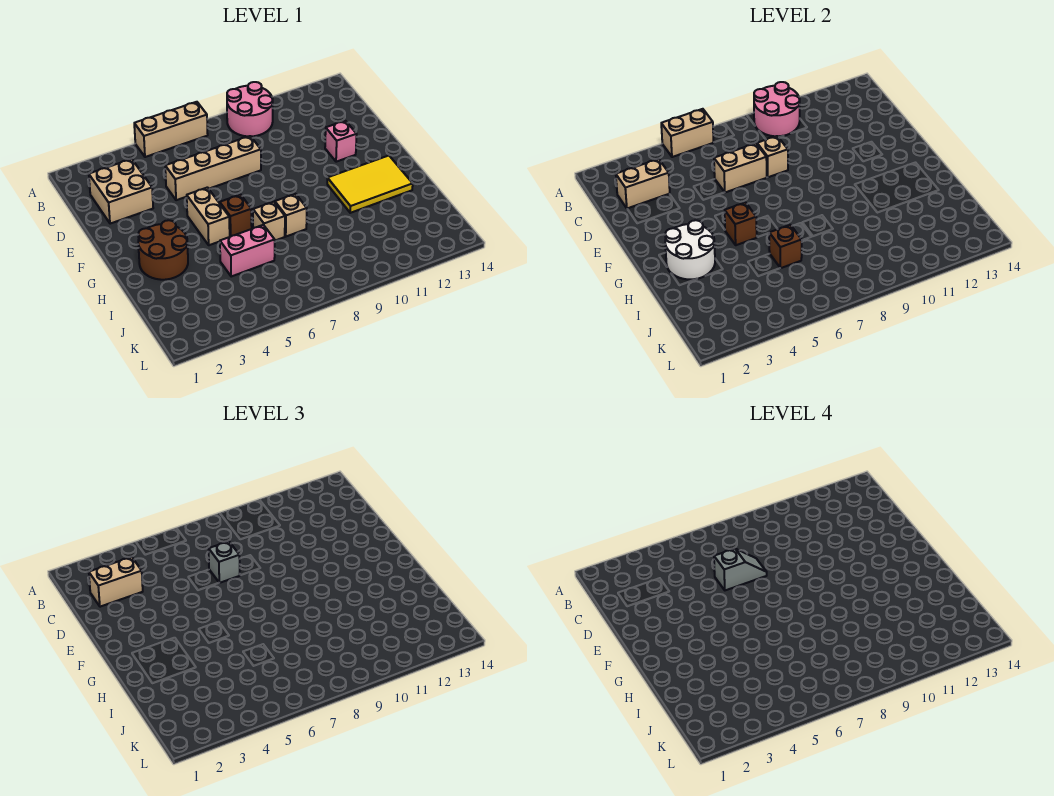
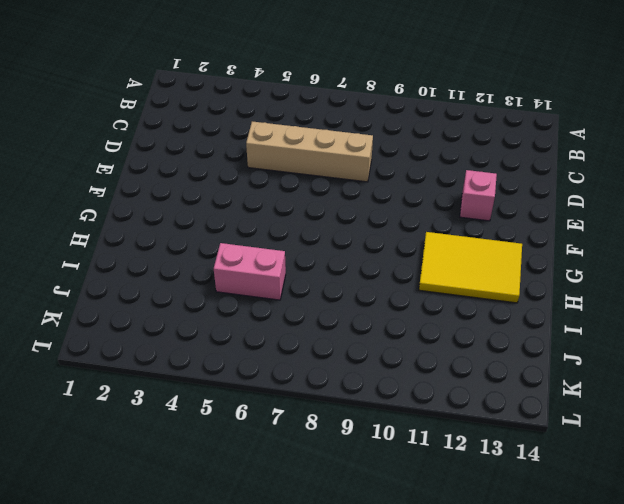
none -> tan 1x3 brick [134,102,208,157]
none -> pink 2x2 round brick [227,82,273,136]
none -> tan 2x2 brick [89,159,153,224]

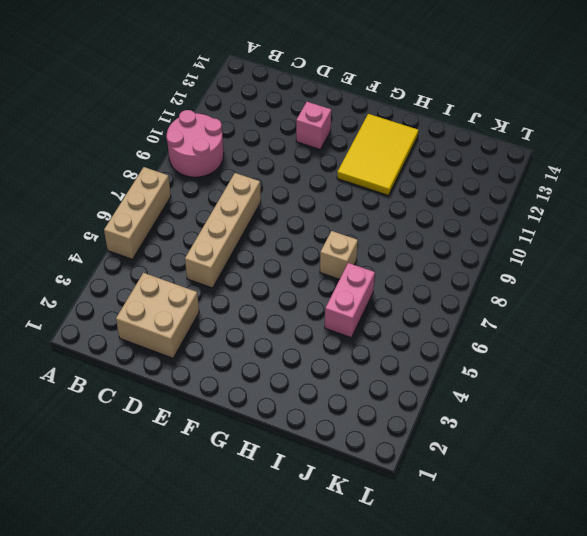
none -> tan 1x2 brick [187,187,230,245]
none -> brown 2x2 round brick [138,220,188,280]
none -> brown 1x1 brick [220,195,252,237]

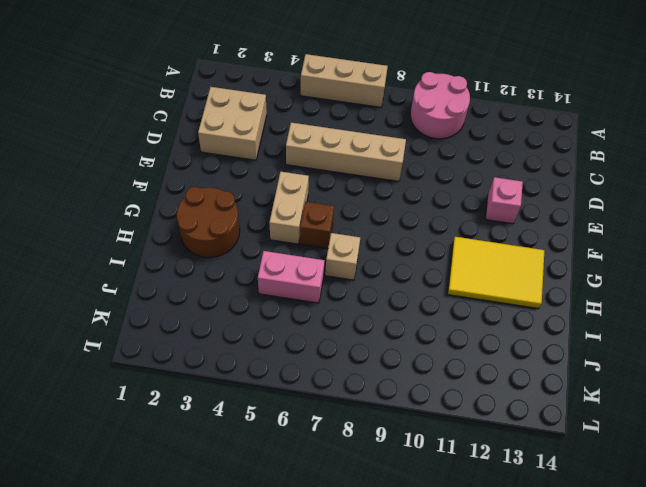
none -> tan 1x1 brick [275,194,307,236]
none -> tan 1x2 brick [661,109,714,157]
none -> pink 2x2 round brick [754,82,800,136]

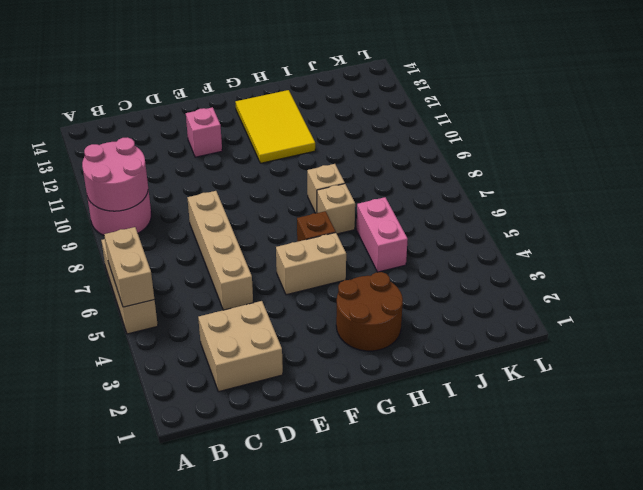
none -> tan 1x2 brick [616,159,670,208]
none -> tan 1x2 brick [714,143,767,192]
none -> tan 1x1 brick [757,136,788,177]

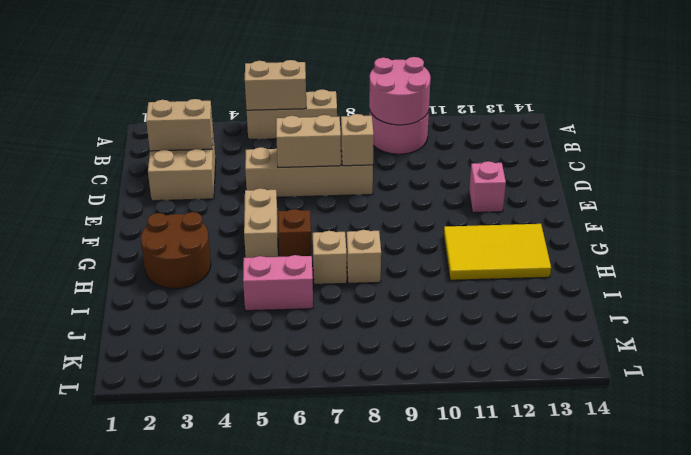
none -> white 2x2 round brick [665,220,715,279]
none -> brown 1x1 brick [724,202,757,245]
none -> brown 1x1 brick [769,225,802,268]

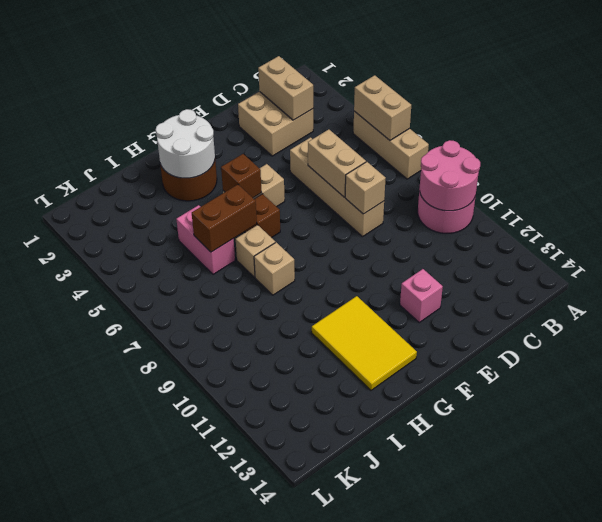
brown 1x2 brick [192,185,257,252] -> brown 1x1 brick [769,225,802,268]
none -> tan 1x2 brick [89,557,143,607]
none -> grey 1x1 brick [209,541,240,583]
none -> grey 1x2 slope [714,549,767,590]

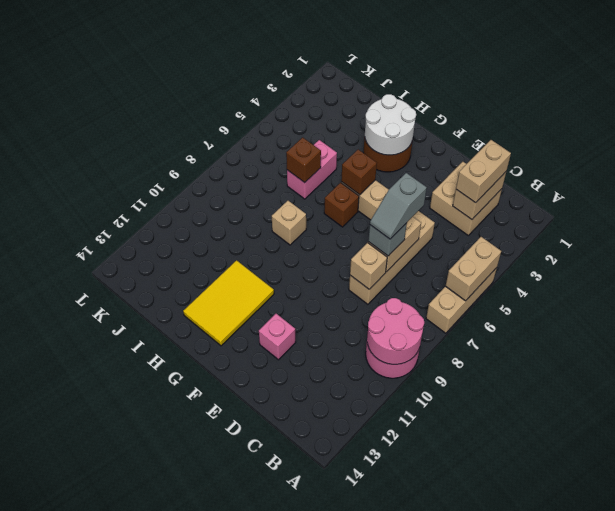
none -> tan 1x1 brick [253,202,285,241]

